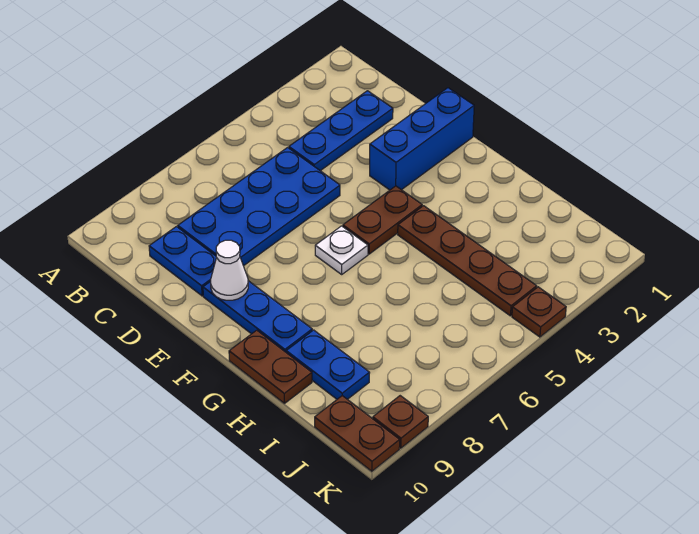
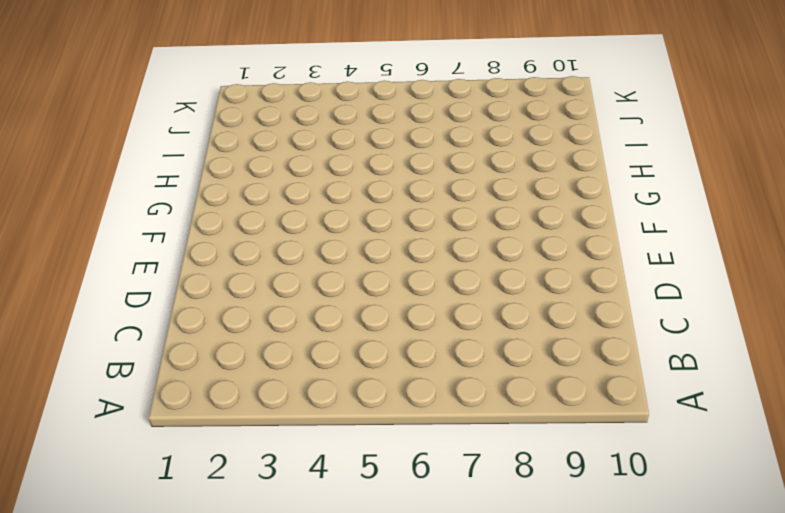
none -> blue 1x3 plate [289,91,393,171]
none -> blue 2x4 plate [178,148,340,266]
none -> blue 1x2 plate [149,227,216,296]

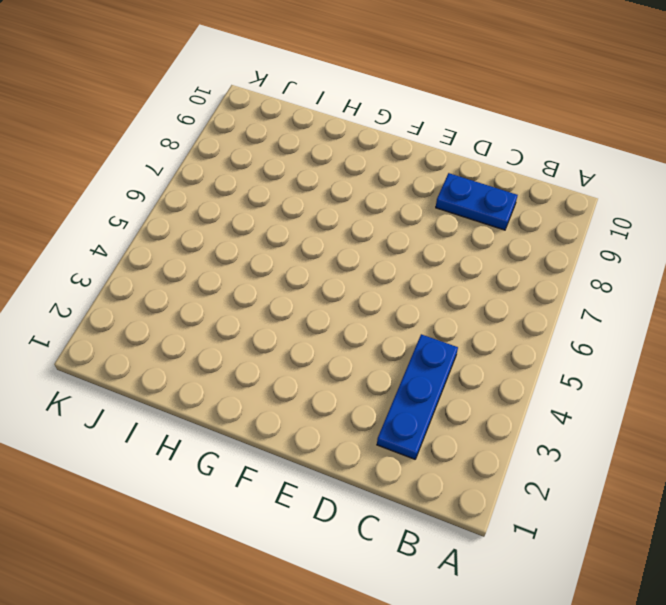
none -> blue 2x4 plate [178,148,340,266]
none -> blue 1x3 brick [370,88,474,190]
none -> blue 1x3 plate [203,281,312,352]

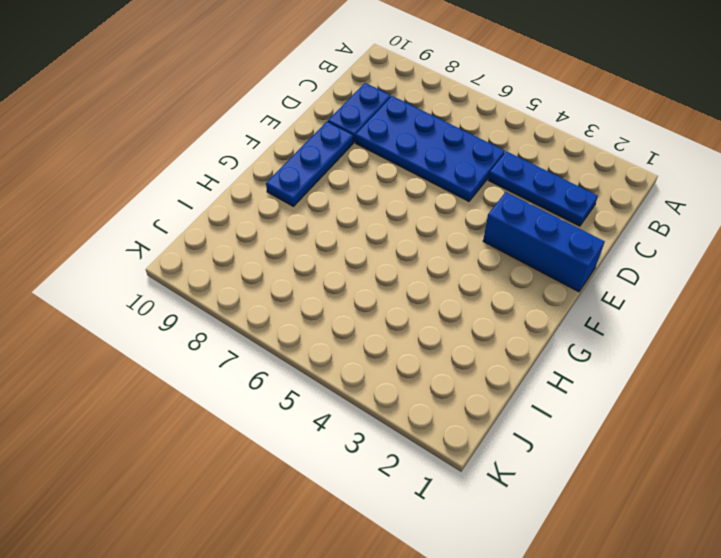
none -> brown 1x2 plate [343,186,422,254]
none -> white 1x1 plate [315,226,368,274]
none -> brown 1x4 plate [398,206,537,316]

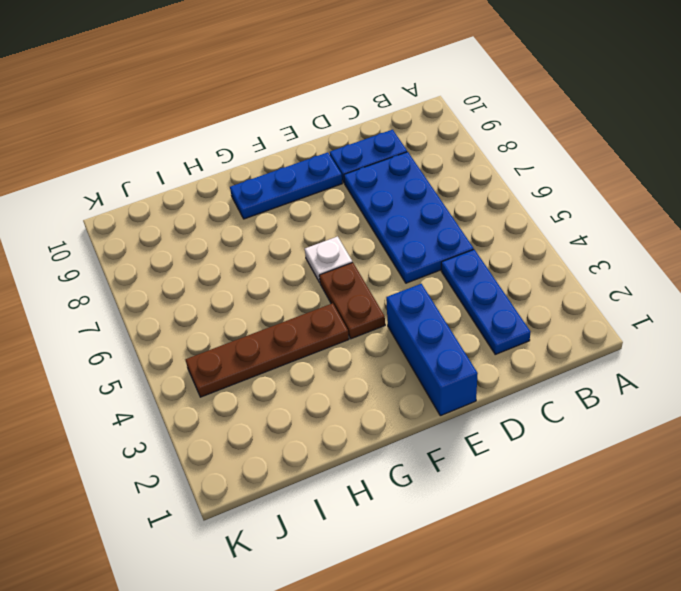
none -> brown 1x2 plate [229,330,312,403]
none -> blue 1x2 plate [286,330,370,399]
none -> brown 1x2 plate [315,396,400,471]

